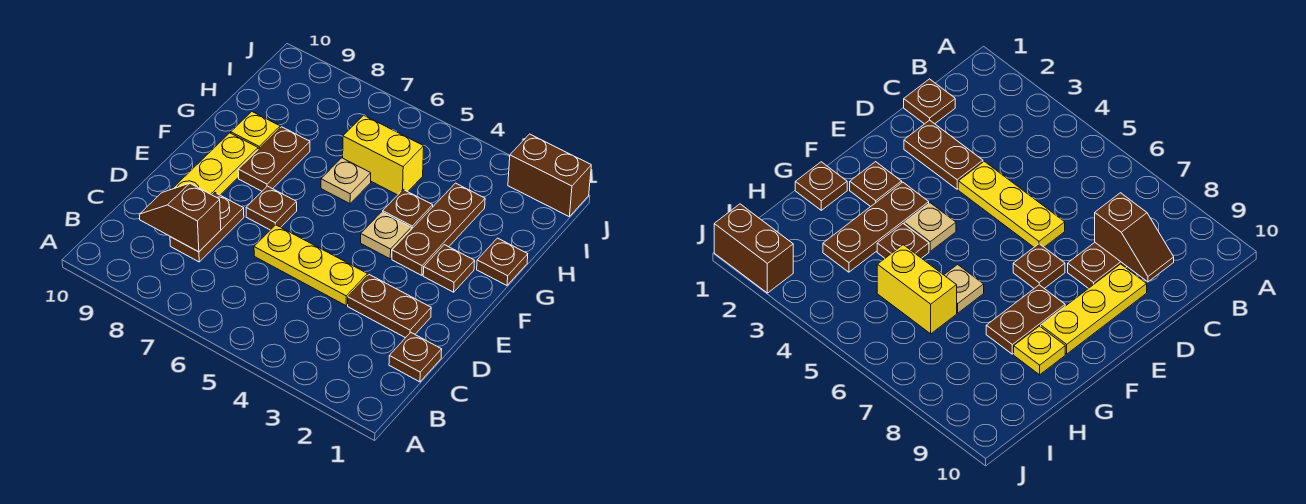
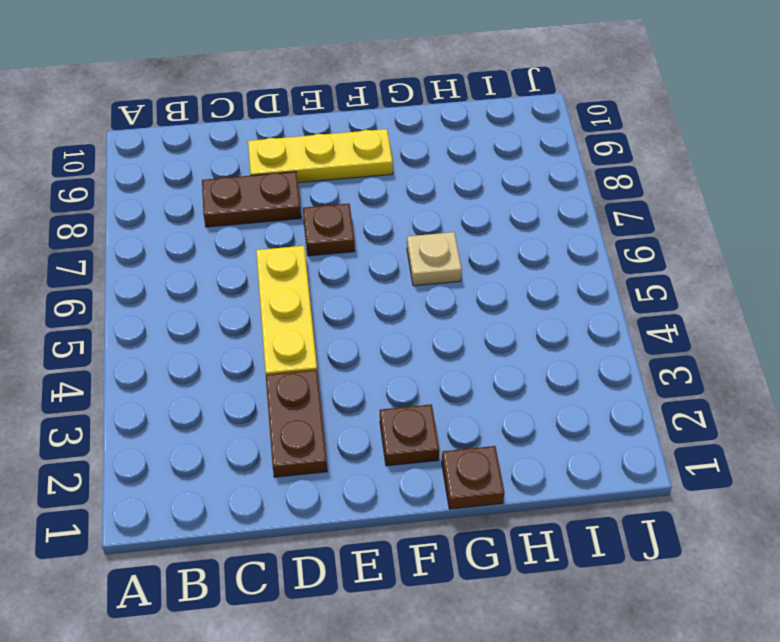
none -> brown 1x1 plate [389,332,442,382]
none -> brown 1x3 plate [392,183,485,276]
none -> tan 1x1 plate [361,212,411,259]

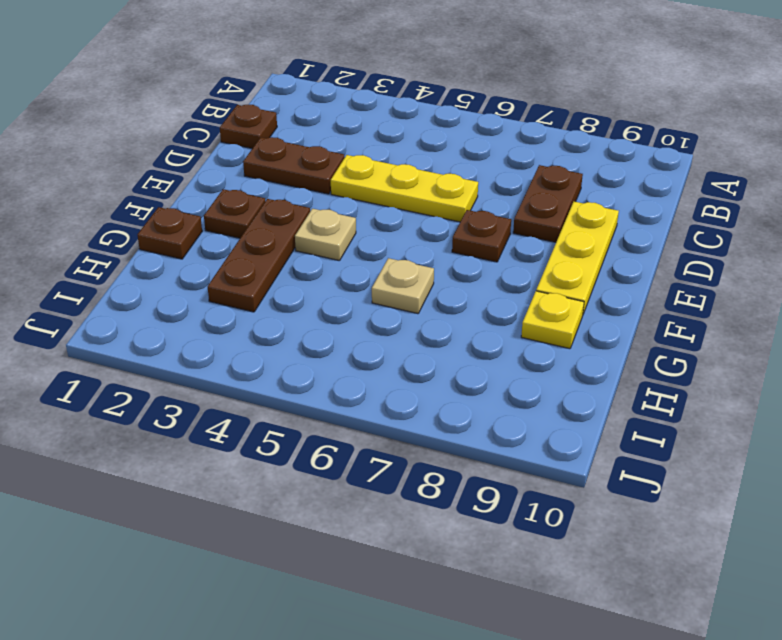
none -> brown 1x2 plate [238,127,310,191]
none -> brown 1x1 plate [383,190,433,229]
none -> yellow 1x2 brick [343,115,424,195]

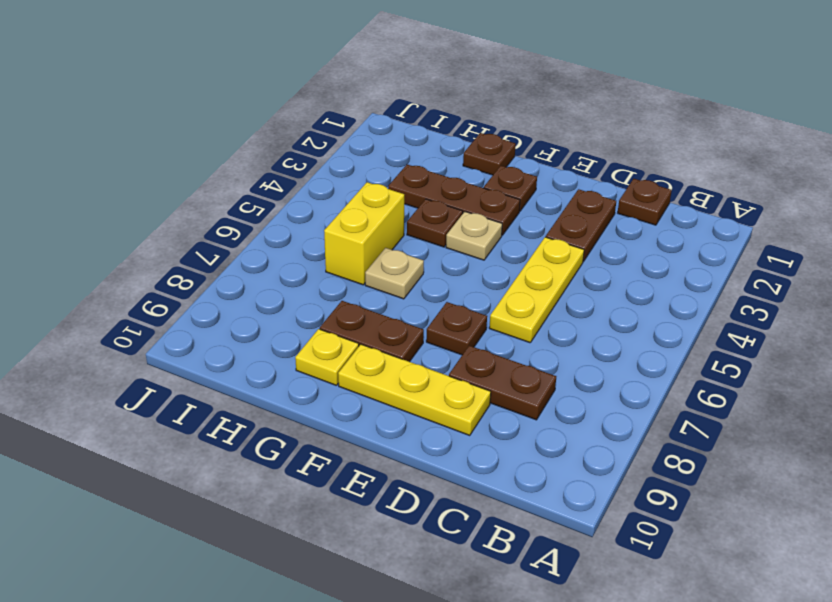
none -> brown 1x2 brick [508,134,591,216]
none -> brown 1x2 slope [139,183,221,252]

